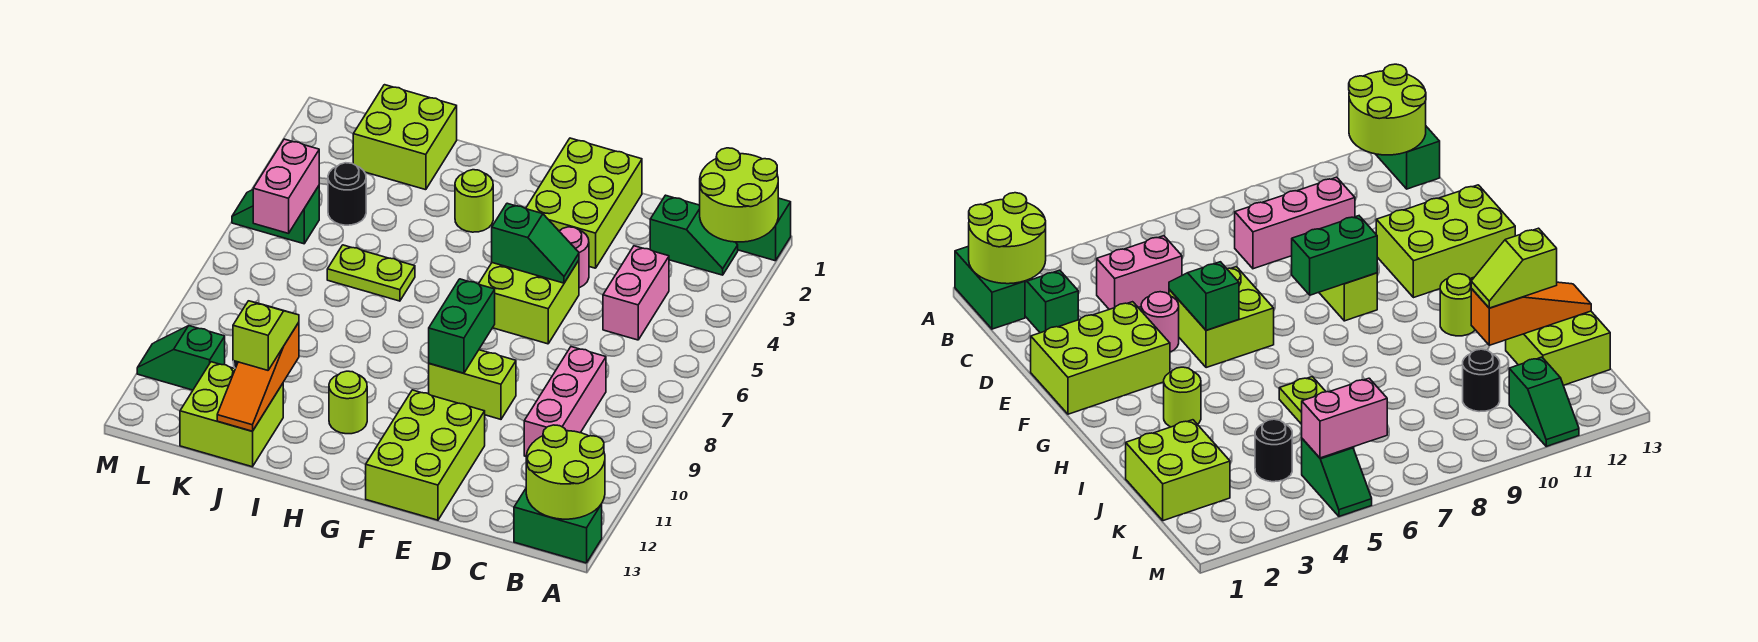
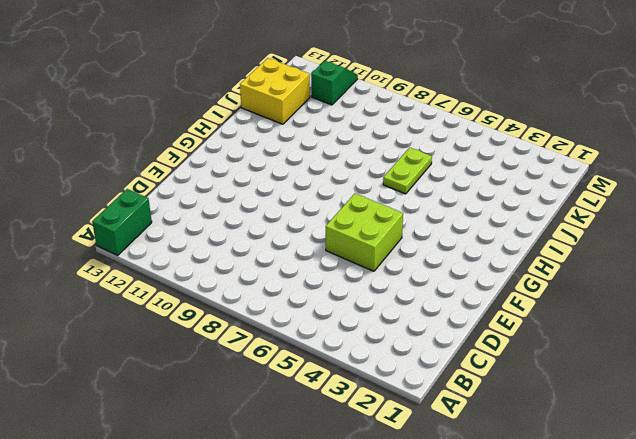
yellow 2x2 brick [240,58,310,124] -> lime 2x2 brick [180,362,283,467]
none -> green 1x2 brick [736,198,791,261]
none -> green 1x2 slope [650,195,738,275]
none -> pink 1x2 brick [603,246,669,340]

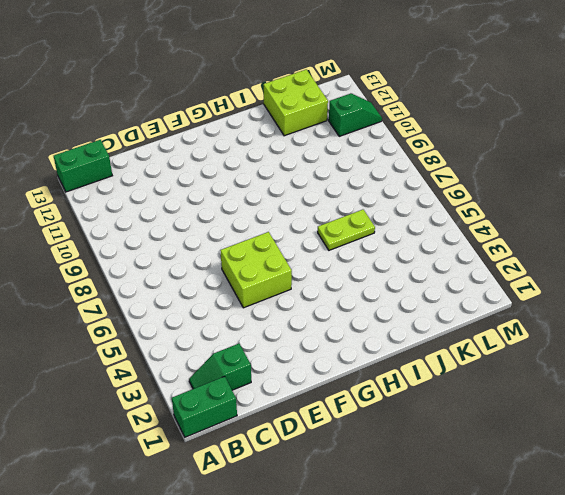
none -> pink 1x2 brick [603,246,669,340]
none -> pink 1x3 brick [524,347,606,456]
none -> lime 2x3 brick [526,138,642,268]

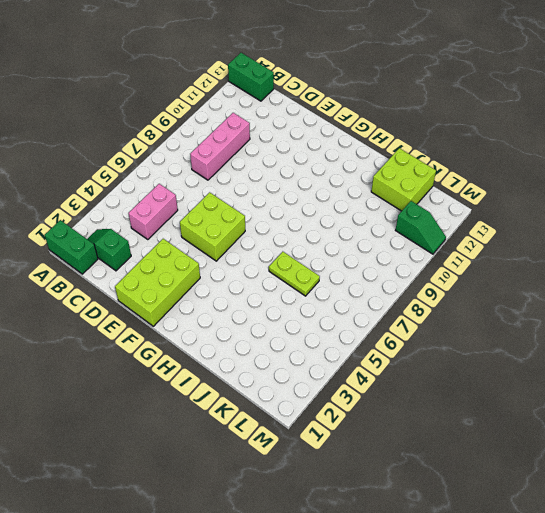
none -> pink 1x1 round brick [559,227,589,288]
none -> lime 1x2 brick [429,350,516,419]
none -> lime 2x3 brick [366,390,485,520]

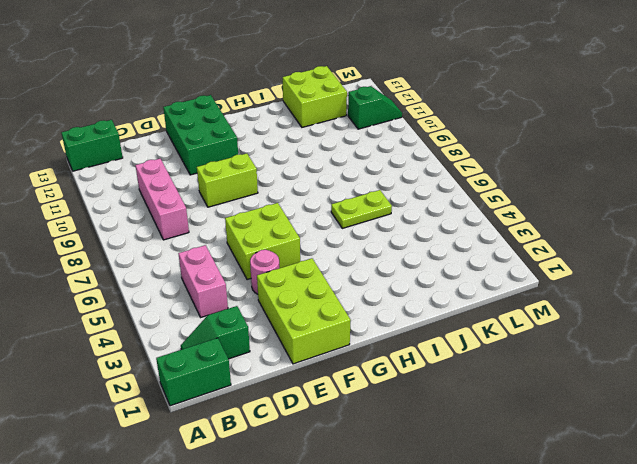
green 2x3 brick [163,95,238,175] -> lime 2x3 brick [366,390,485,520]
none -> lime 1x1 round brick [455,170,493,232]
none -> lime 1x1 round brick [329,371,367,434]
none -> lime 2x2 brick [353,85,457,190]

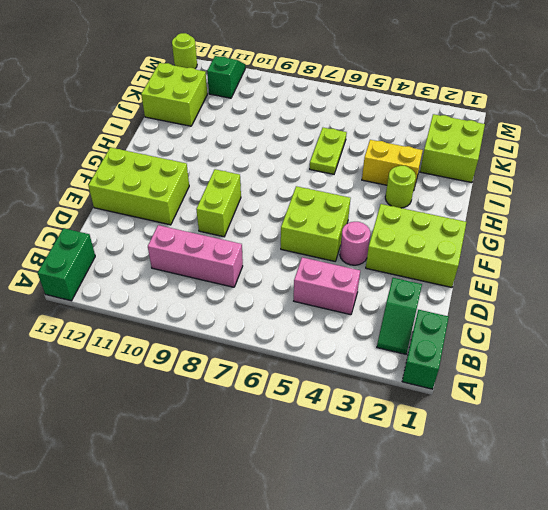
yellow 1x2 brick [362,140,423,191] -> none
lime 1x1 round brick [172,33,197,69] -> lime 1x1 round brick moved to [329,371,367,434]
none -> black 1x1 round brick [328,163,366,225]
none -> black 1x1 round brick [1463,349,1500,412]
none -> green 1x2 slope [232,186,319,244]

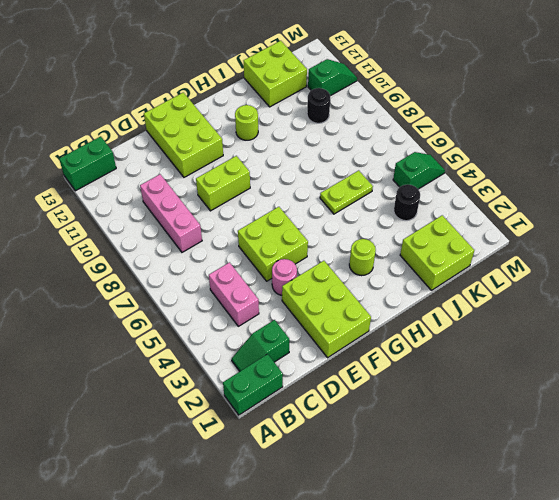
none -> lime 2x2 round brick [700,148,778,242]
none -> lime 2x2 round brick [526,425,605,519]
none -> green 1x2 slope [492,203,579,283]

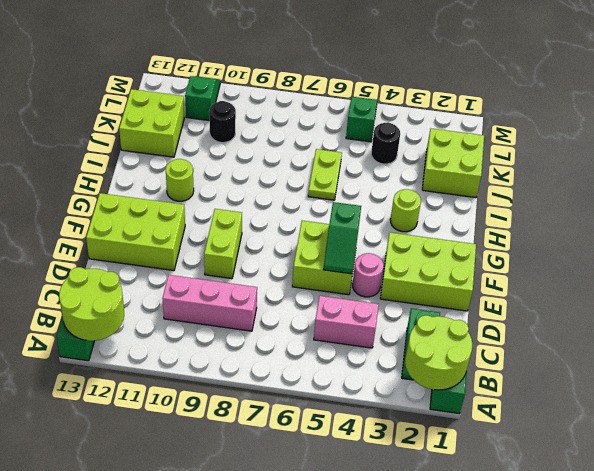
none -> green 1x2 brick [429,279,495,373]
none -> orange 1x3 slope [217,323,299,431]
none -> pink 1x2 brick [253,139,319,233]

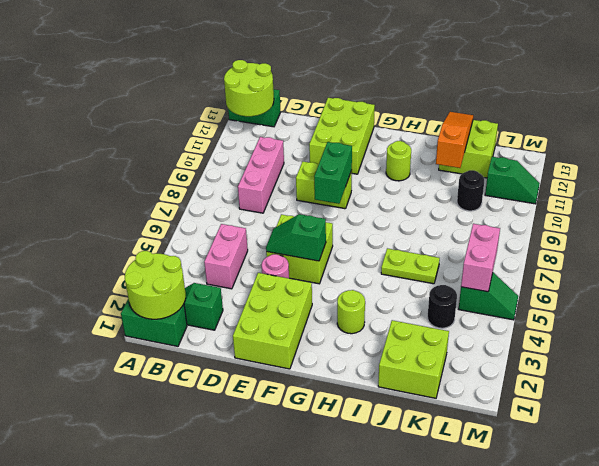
none -> lime 1x2 slope [233,301,299,370]

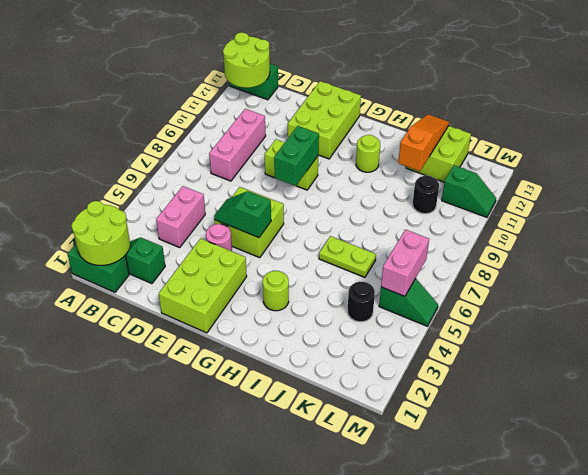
none -> lime 2x2 brick [353,85,457,190]
none -> lime 1x2 slope [233,301,299,370]

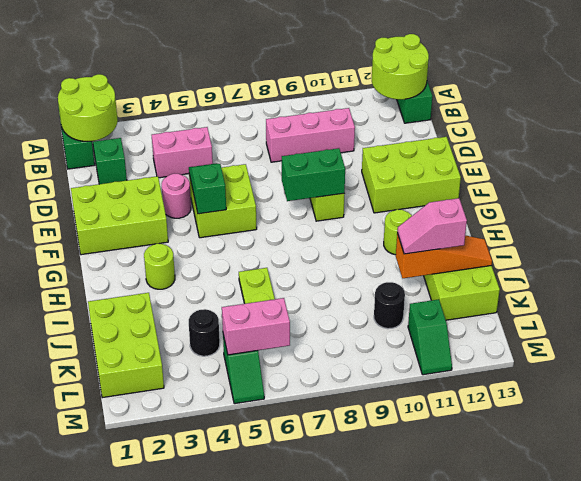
lime 2x3 brick [88,293,164,398] -> lime 2x2 brick [353,85,457,190]
pink 1x2 slope [397,198,467,254] -> lime 1x2 slope [233,301,299,370]

